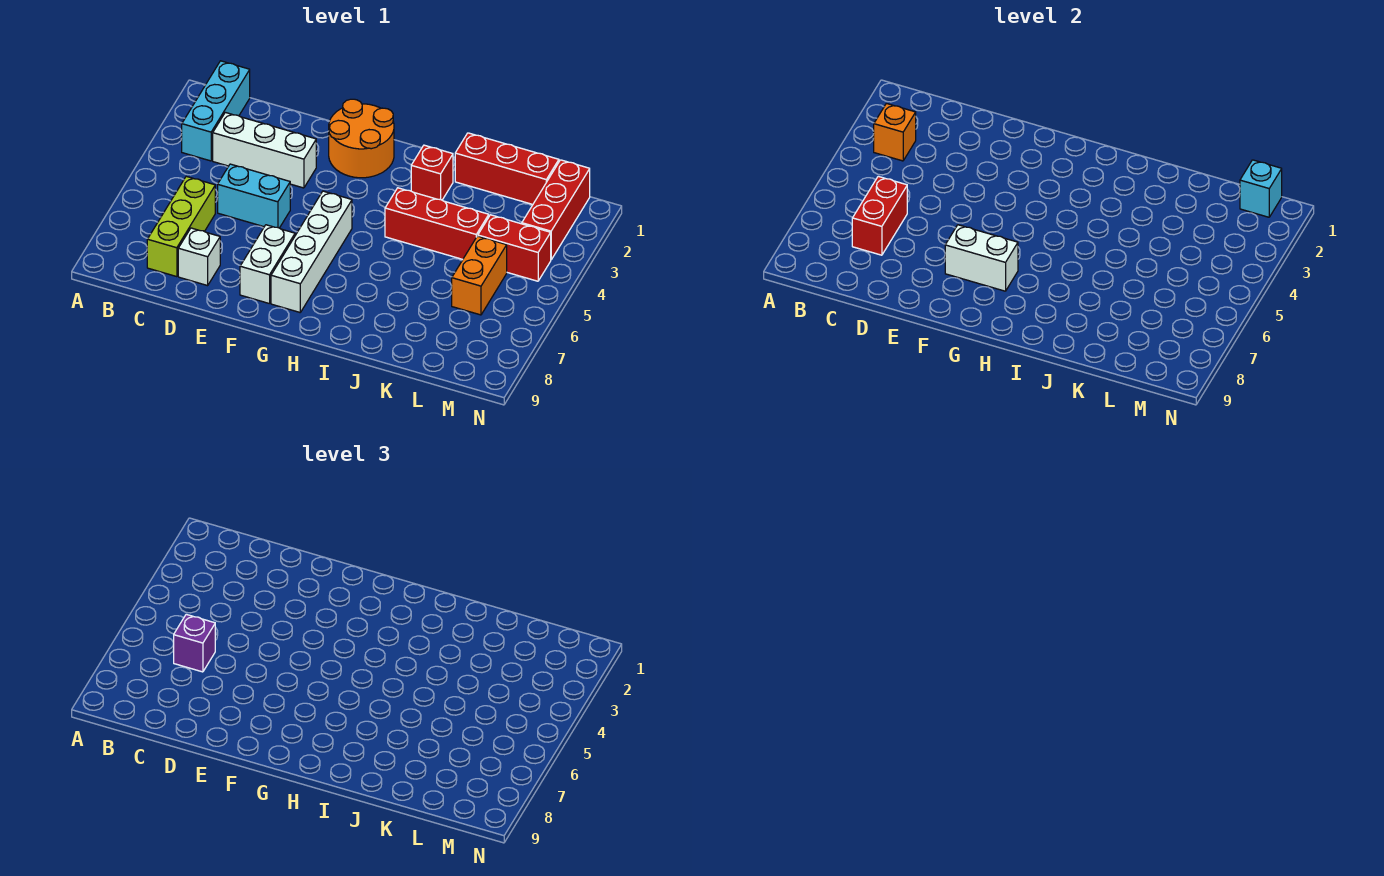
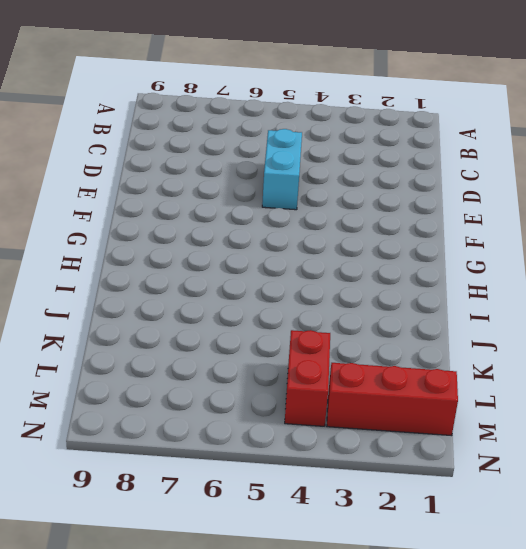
none -> cyan 1x3 brick [182,61,250,161]
none -> white 1x3 brick [213,112,316,188]
none -> lime 1x3 brick [147,176,215,277]

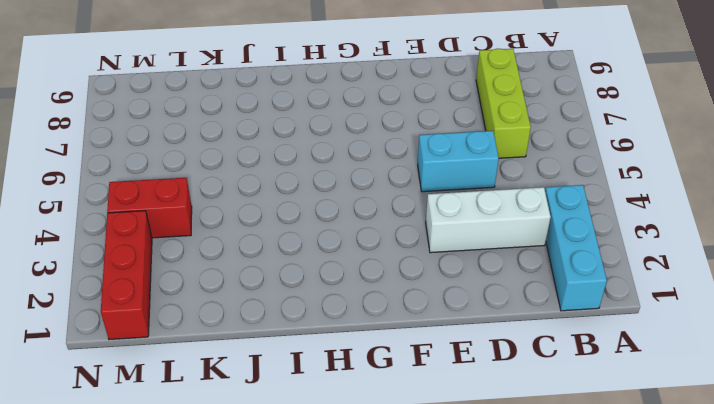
none -> white 1x1 brick [178,228,220,286]
none -> orange 2x2 round brick [329,99,394,178]
none -> white 1x2 brick [240,225,295,304]

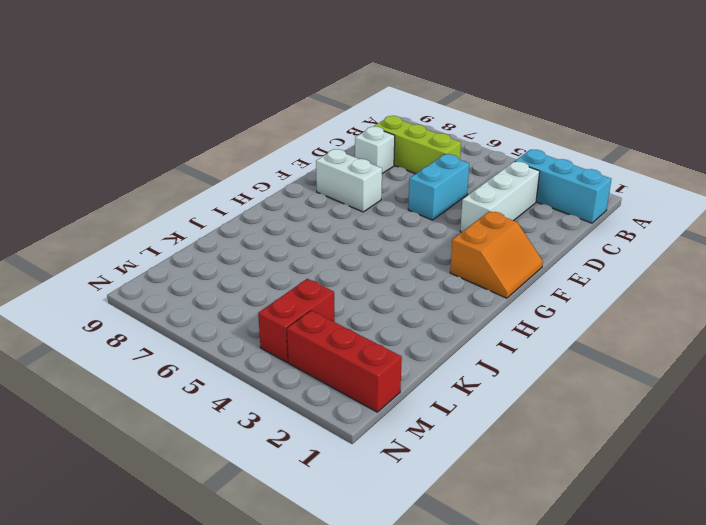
orange 2x2 slope [450,211,543,298] -> orange 2x2 round brick [329,99,394,178]
none -> white 1x4 brick [271,191,352,312]
none -> red 1x1 brick [411,145,453,200]
none -> red 1x3 brick [385,188,489,259]

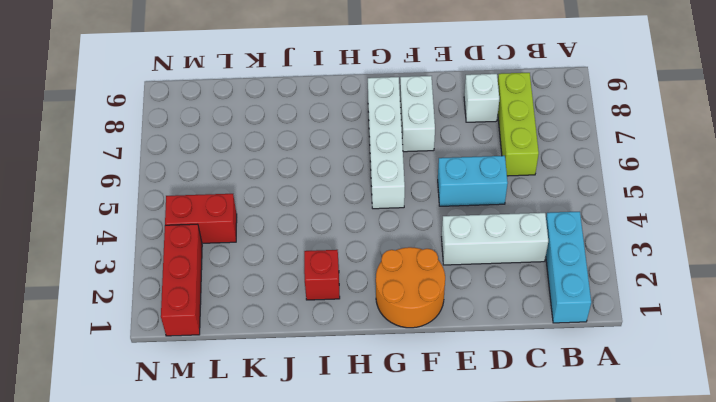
none -> red 1x3 brick [385,188,489,259]
none -> red 1x3 brick [455,133,559,204]
none -> orange 1x2 brick [452,236,507,315]

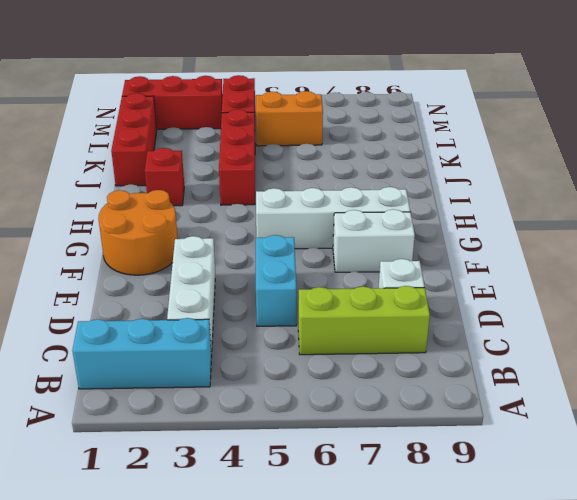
none -> orange 1x1 brick [874,104,916,161]
none -> red 1x2 brick [852,176,907,255]
none -> white 1x2 brick [945,225,1018,291]

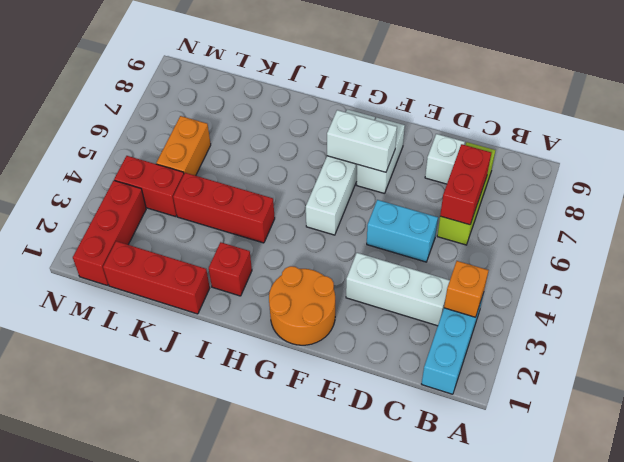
none -> cyan 1x1 brick [1240,160,1282,217]
none -> purple 1x1 brick [174,614,215,672]

